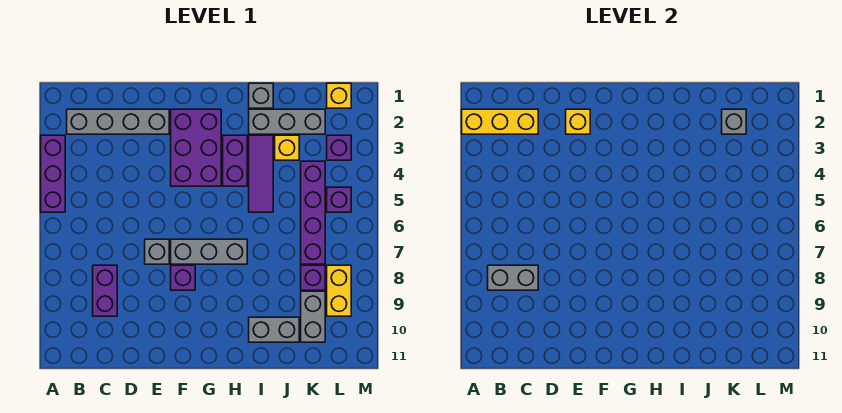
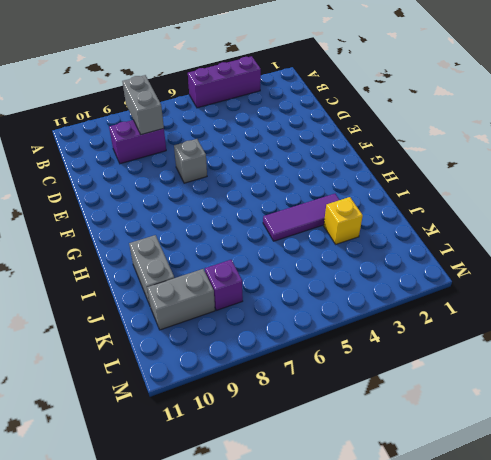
none -> grey 1x4 brick [67,109,169,134]
none -> purple 2x3 brick [171,109,221,186]
none -> grey 1x3 brick [171,239,247,264]

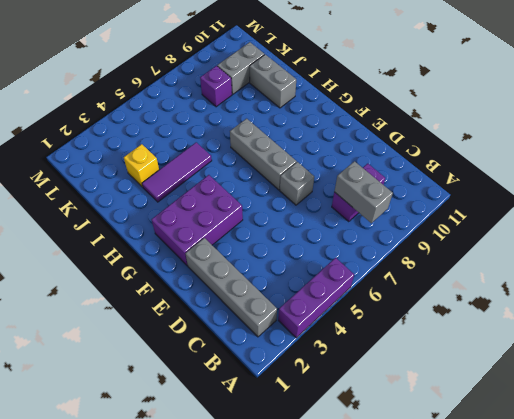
none -> purple 1x1 brick [171,265,195,290]
none -> purple 1x2 brick [223,135,247,186]
none -> grey 1x1 brick [249,83,273,108]

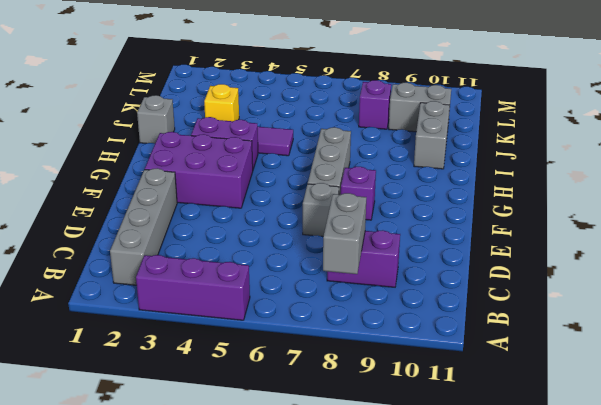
none -> grey 1x3 brick [249,109,325,134]
none -> purple 1x4 brick [301,161,325,264]
none -> yellow 1x1 brick [327,83,351,108]

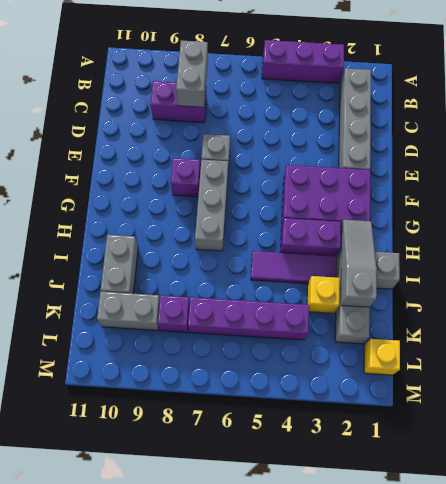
grey 1x3 slope [341,220,377,307] -> none
none -> purple 1x1 brick [327,135,351,160]
none -> purple 1x1 brick [327,187,351,212]
none -> yellow 1x2 brick [327,265,351,316]

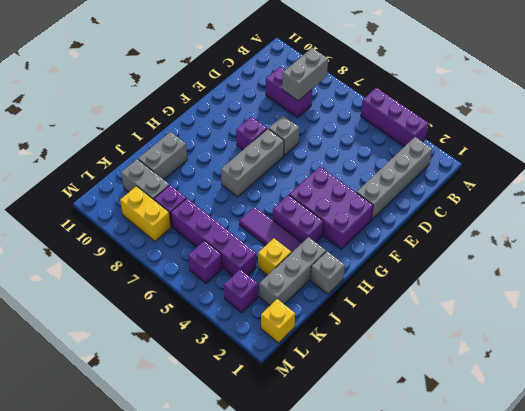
none -> yellow 1x3 brick [462,109,538,134]
none -> yellow 1x1 brick [566,109,590,134]
none -> grey 1x1 brick [722,109,746,134]

